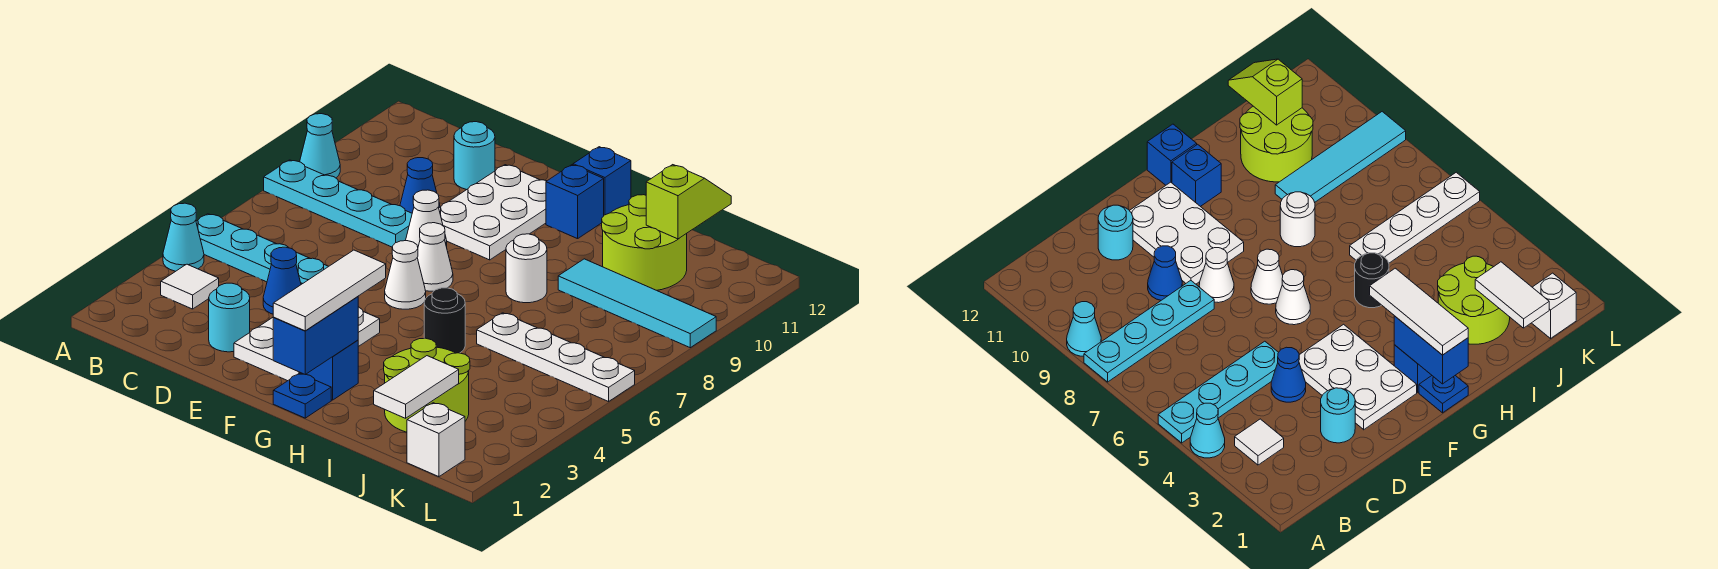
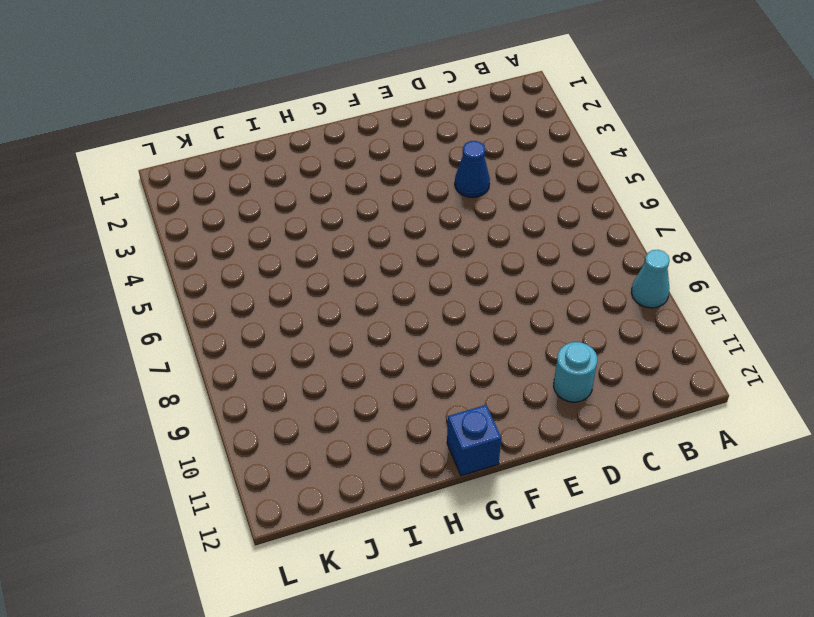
none -> cyan 1x1 cone [163,203,204,271]
none -> cyan 1x4 plate [196,214,329,284]
none -> cyan 1x4 plate [264,160,412,247]

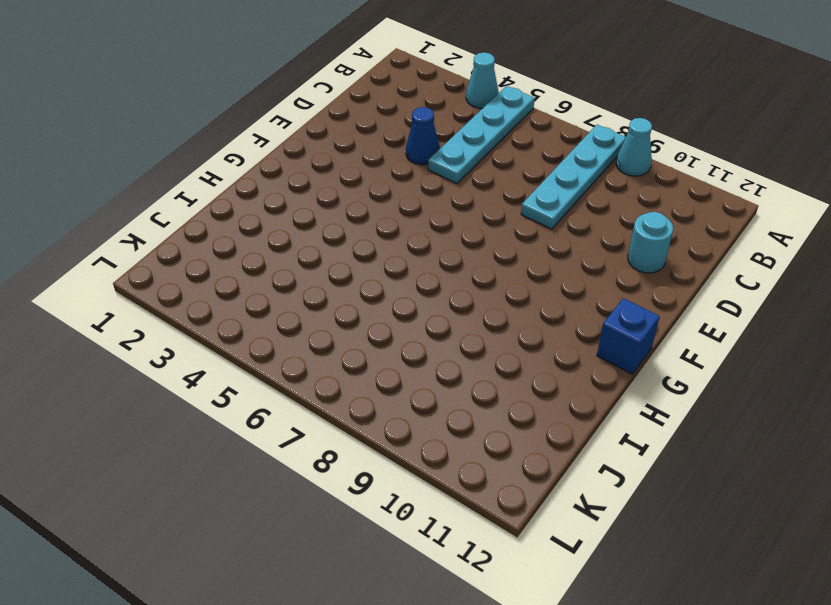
none -> white 1x1 tile [161,264,219,309]
none -> cyan 1x1 round brick [209,283,250,352]
none -> blue 1x1 cone [400,158,440,213]

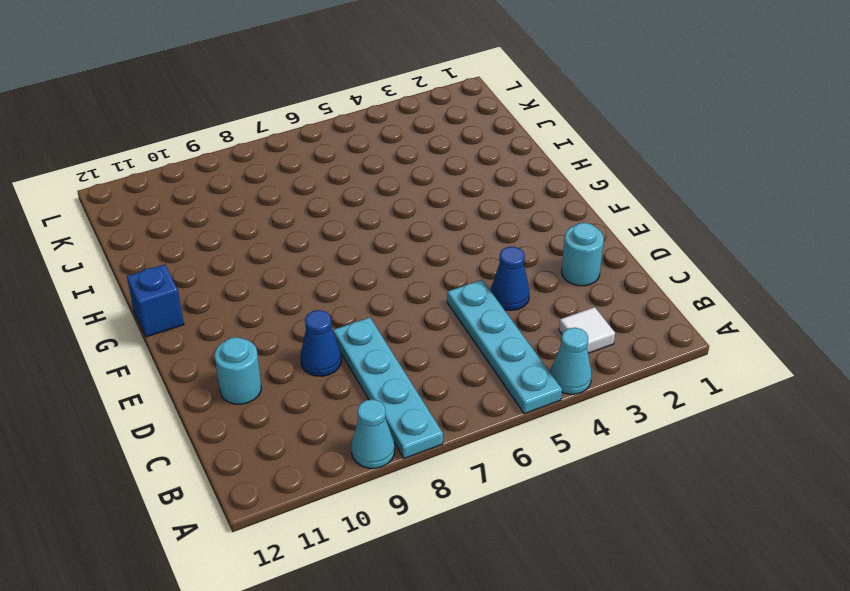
none -> white 2x3 plate [234,307,380,381]
none -> white 1x1 cone [406,190,447,247]
none -> white 2x3 plate [439,165,546,260]

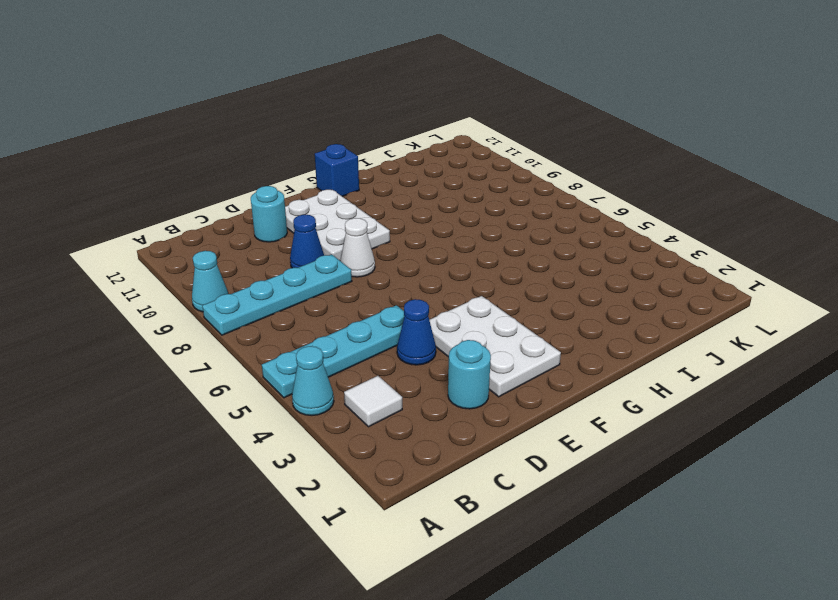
none -> white 1x1 cone [385,241,426,309]
none -> white 1x1 cone [417,223,453,291]
none -> blue 1x1 plate [273,373,331,418]

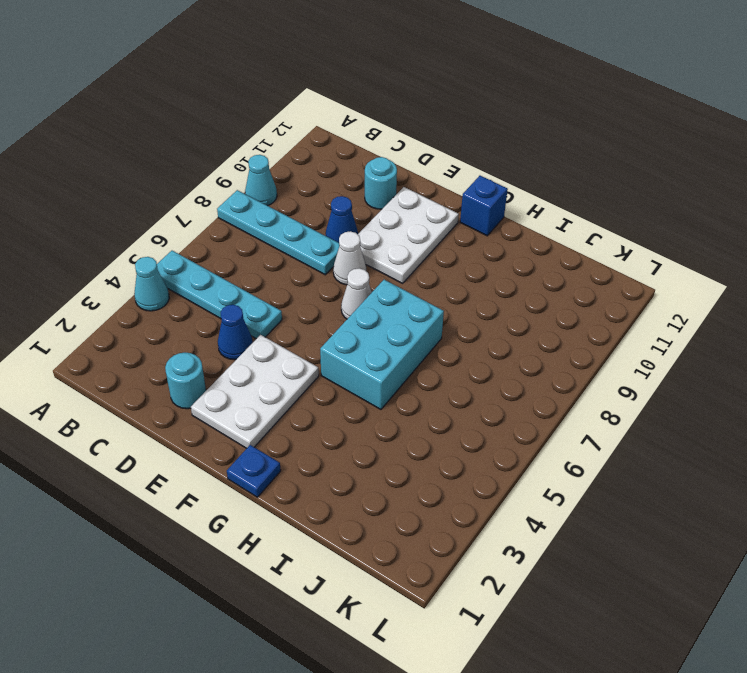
cyan 2x3 brick [320,280,444,409] -> black 1x1 round brick [424,288,465,353]
none -> white 1x1 tile [161,264,219,309]
none -> white 1x1 cone [385,241,426,309]
none -> blue 1x1 brick [301,340,358,400]

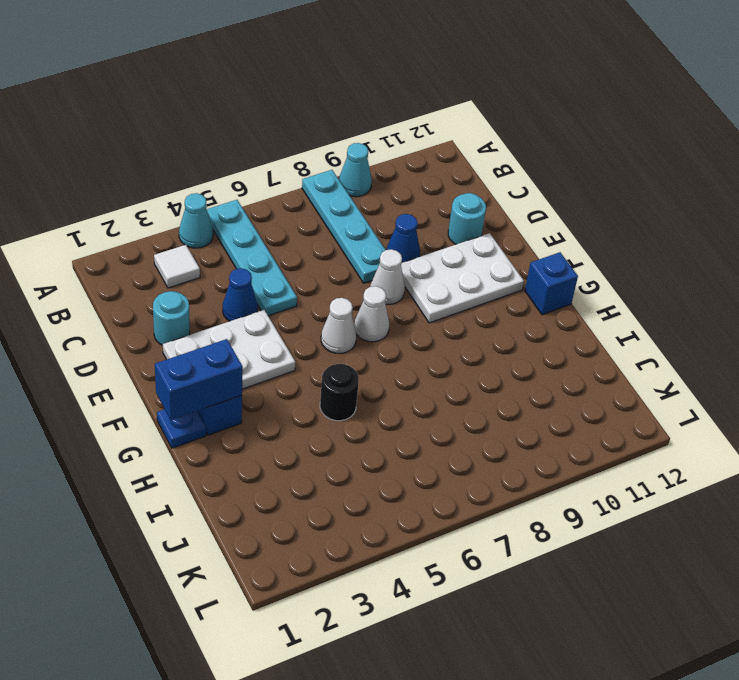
none -> blue 1x1 brick [546,165,604,239]
none -> white 1x1 round brick [506,234,547,303]
none -> lime 2x2 round brick [384,338,470,432]

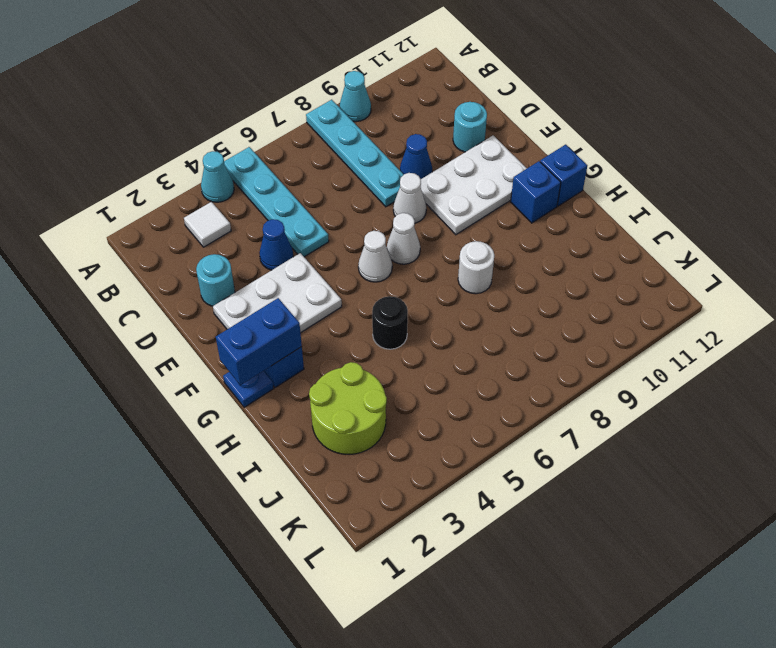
none -> white 1x4 plate [477,313,635,402]
none -> cyan 1x4 tile [558,259,716,348]
none -> lime 2x2 round brick [602,195,687,290]

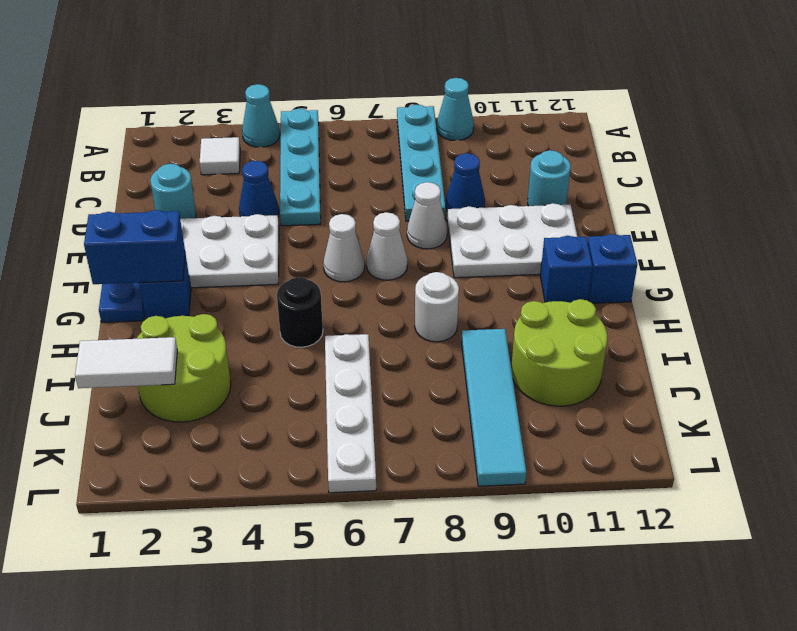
none -> white 1x1 brick [407,403,465,477]
none -> lime 1x2 slope [646,165,731,239]
none -> white 1x3 tile [273,250,386,331]

